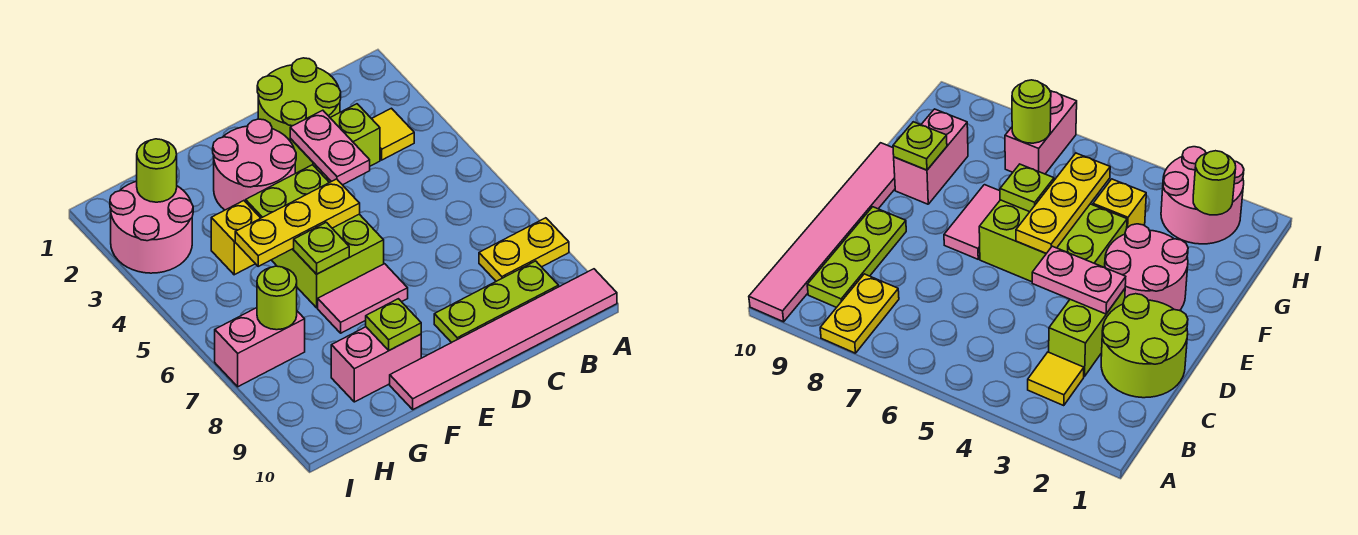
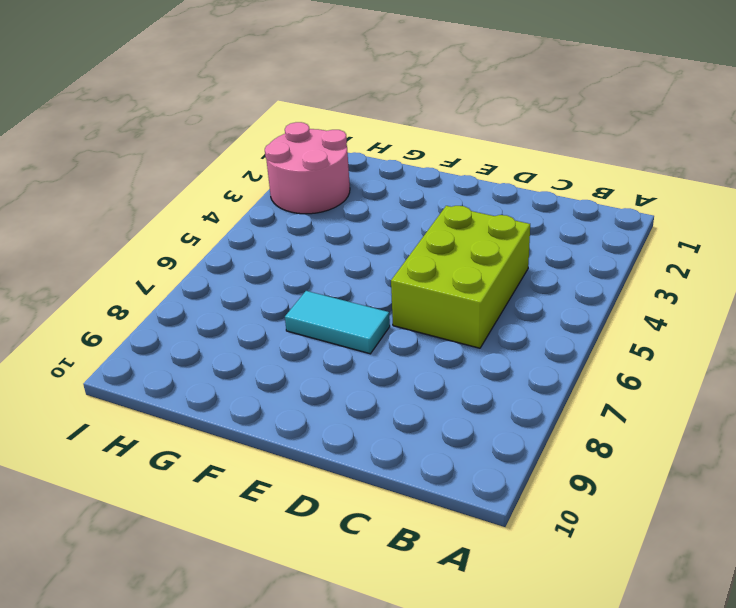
lime 2x3 brick [391,206,530,348] -> lime 2x3 brick moved to [246,165,384,308]
cyan 1x2 tile [285,291,390,354] -> pink 1x2 tile [318,264,408,333]
none -> yellow 1x2 plate [479,218,569,281]
none -> pink 1x6 tile [390,269,617,409]
none -> yellow 1x1 tile [372,108,414,160]

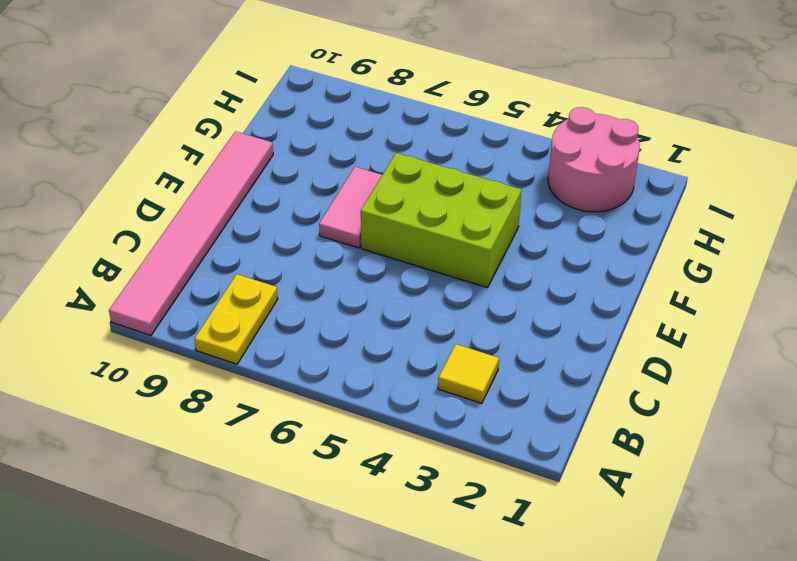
none -> lime 1x3 plate [434,261,559,343]
none -> lime 2x2 round brick [257,58,341,141]
none -> lime 1x2 brick [290,104,380,183]

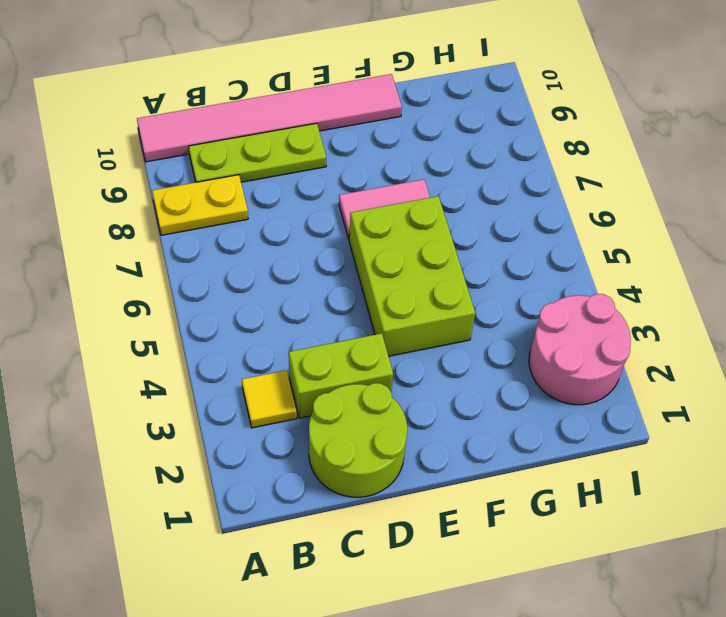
none -> pink 2x2 round brick [213,119,296,210]
none -> pink 1x2 brick [331,327,421,402]
none -> yellow 1x1 brick [211,201,260,275]

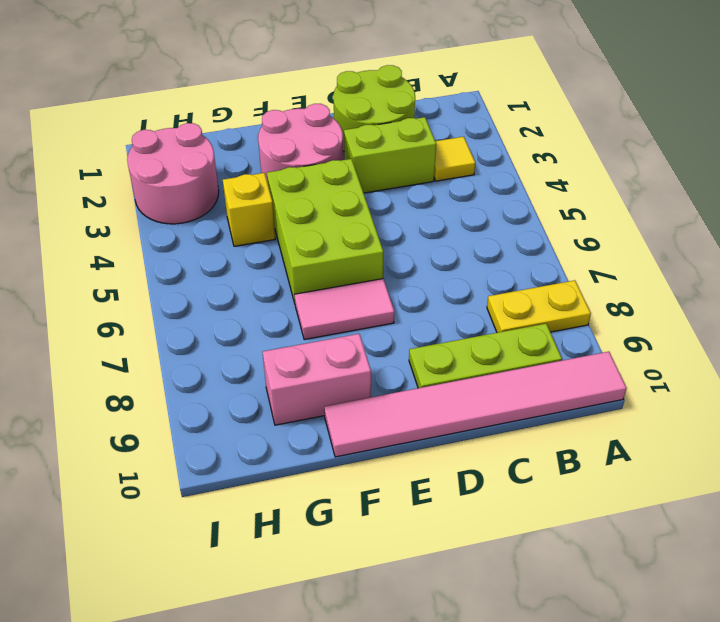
none -> pink 1x2 brick [215,308,305,387]
none -> pink 1x2 plate [290,110,370,185]
none -> yellow 1x3 plate [235,179,360,266]

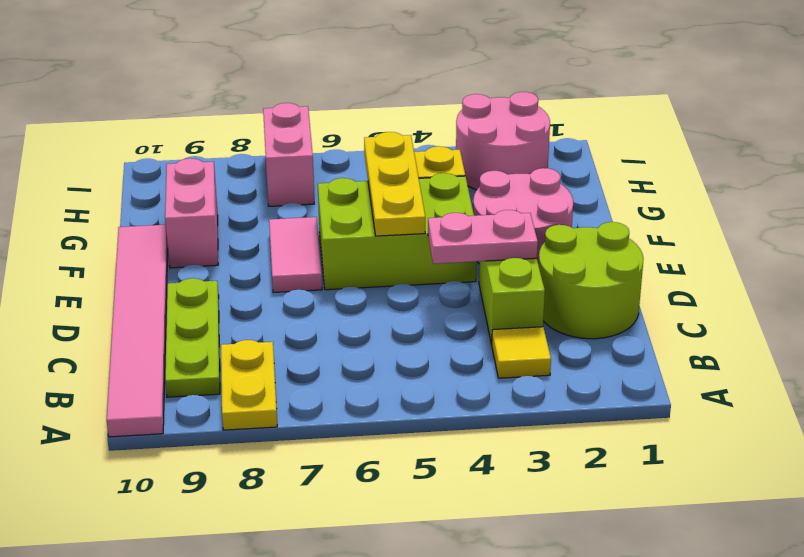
none -> lime 1x1 plate [294,222,349,274]
none -> lime 1x1 plate [366,299,421,350]
none -> lime 1x1 round brick [137,139,177,202]

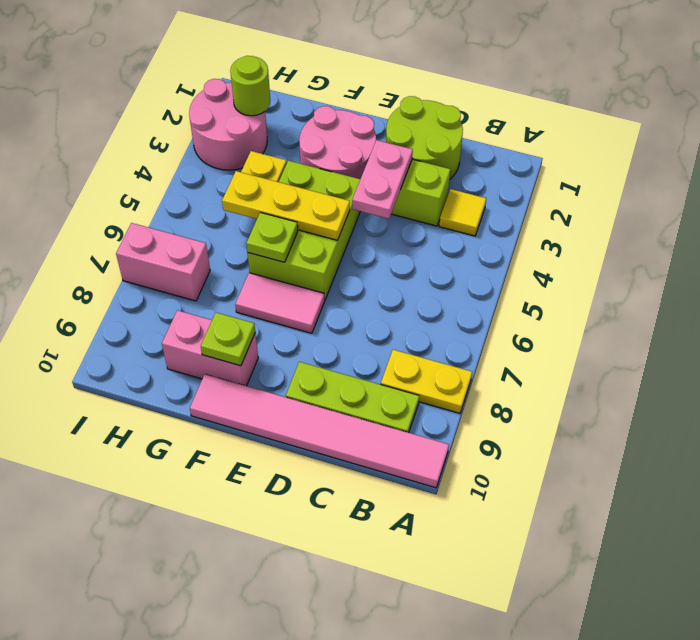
none -> lime 1x1 round brick [257,266,297,330]

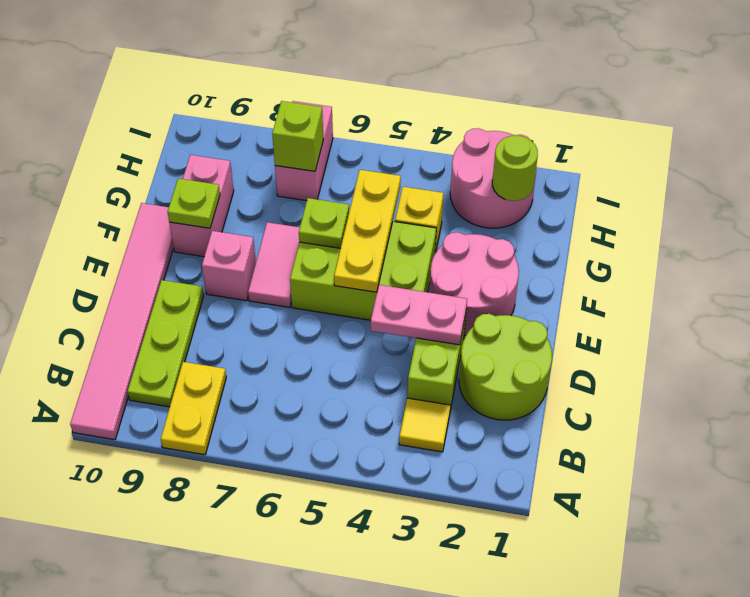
pink 1x1 brick [202,231,256,301] -> none
lime 1x1 brick [272,101,323,171] -> lime 1x1 round brick [257,266,297,330]

